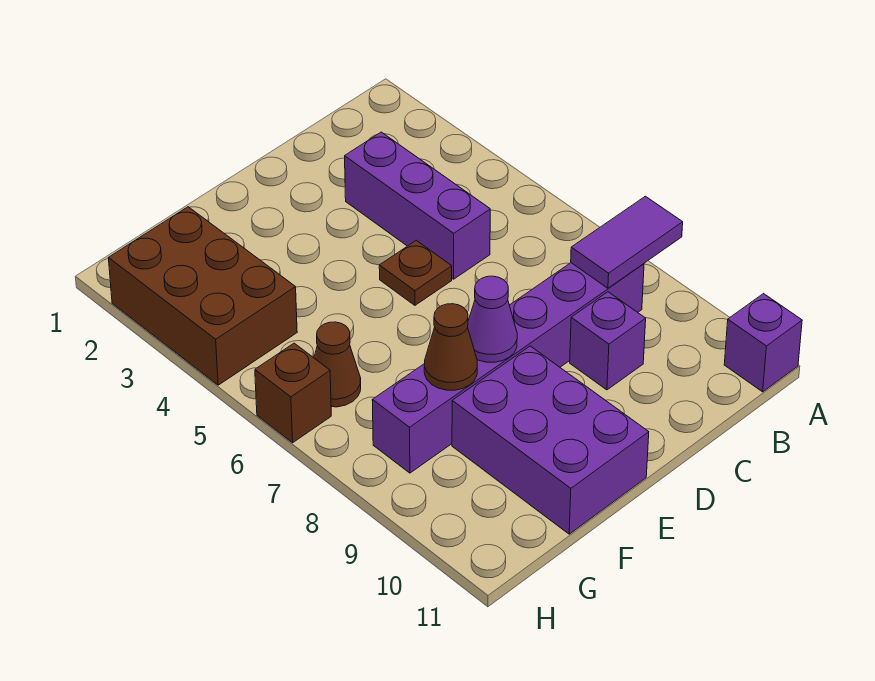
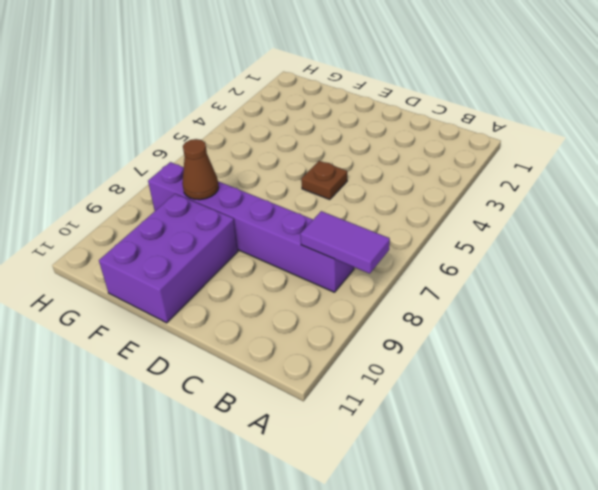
none -> purple 1x1 brick [724,294,802,392]
none -> purple 1x3 brick [345,132,490,279]
none -> purple 1x1 brick [570,292,646,390]

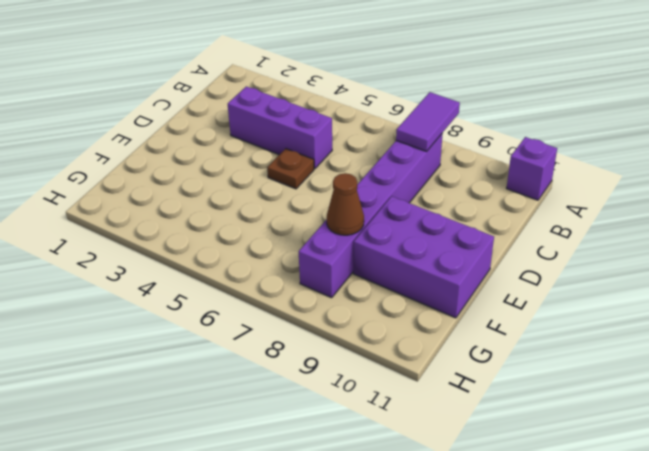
none -> purple 1x1 brick [570,292,646,390]
none -> brown 2x3 brick [109,207,297,385]
none -> brown 1x1 cone [314,322,361,407]

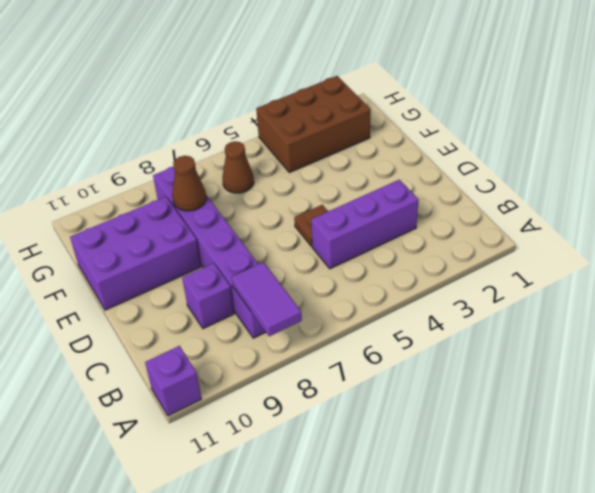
none -> brown 1x1 brick [255,343,331,443]
none -> purple 1x1 cone [468,276,517,362]

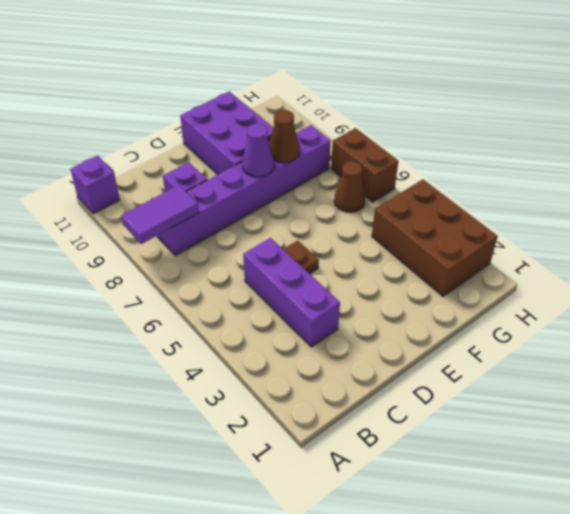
brown 1x2 brick [331,128,398,202] -> brown 1x1 brick [255,343,331,443]

